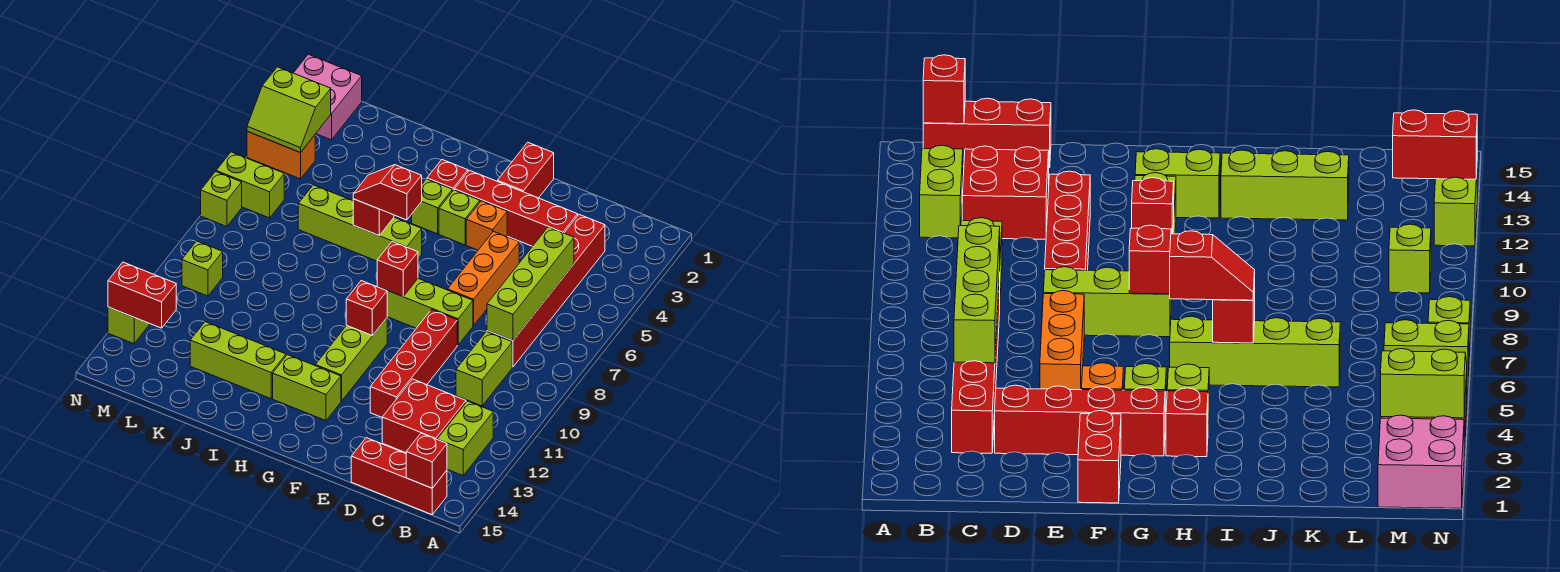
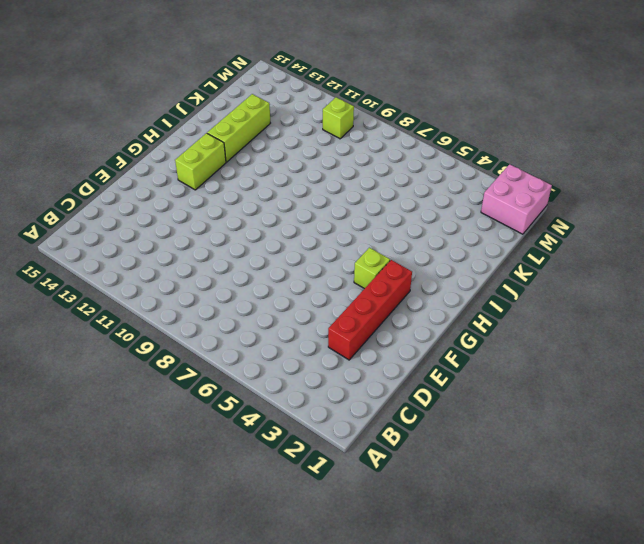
none -> lime 1x2 brick [438,401,493,476]
none -> red 1x3 brick [351,438,447,515]
none -> red 1x6 brick [487,215,605,367]
none -> lime 1x2 brick [456,332,512,406]

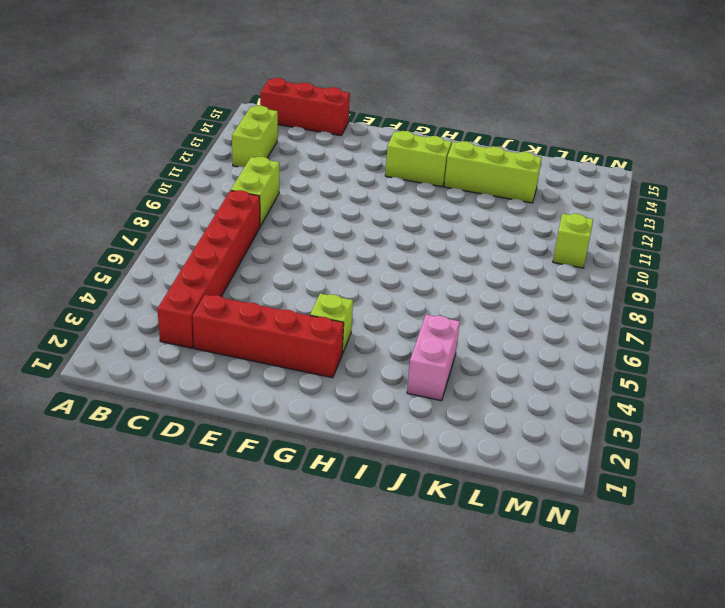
pink 1x2 brick [407,315,460,401] -> none
none -> red 2x2 brick [382,379,466,453]
none -> orange 1x3 brick [448,231,519,325]
none -> lime 1x3 brick [379,279,473,345]
none -> red 1x4 brick [370,310,457,417]

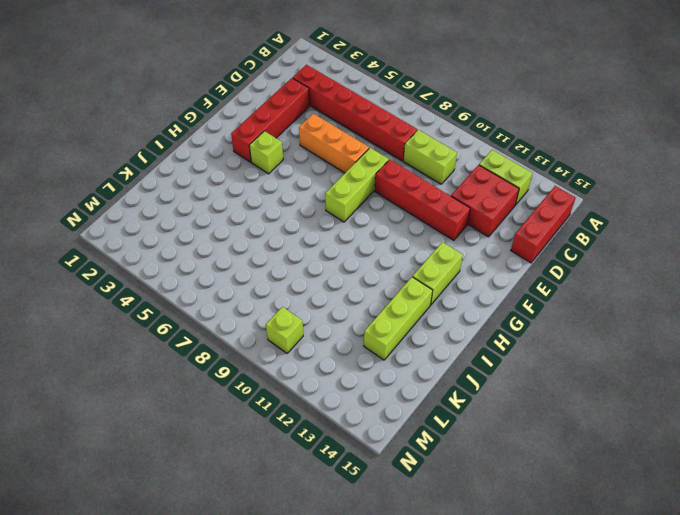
none -> red 1x2 brick [497,142,554,198]
none -> orange 1x1 brick [466,201,507,250]
none -> lime 1x3 brick [315,318,387,401]
none -> red 1x1 brick [427,160,468,191]

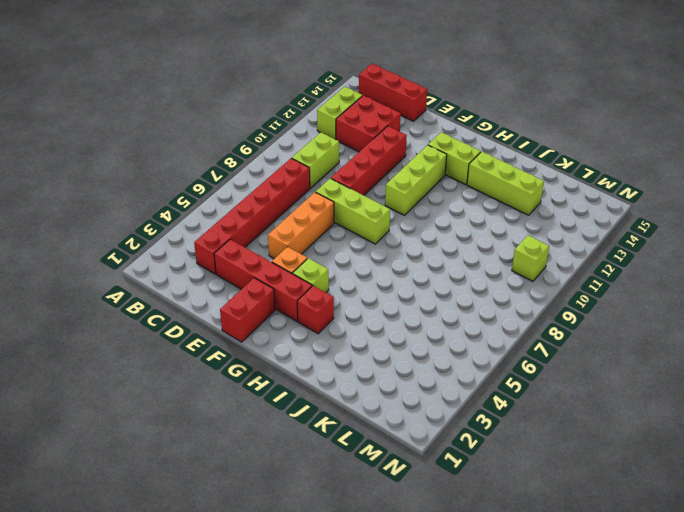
none -> lime 1x1 brick [412,179,452,234]
none -> lime 1x4 brick [298,185,422,261]
none -> pink 2x2 brick [294,54,362,140]
none -> orange 1x2 brick [247,131,315,179]

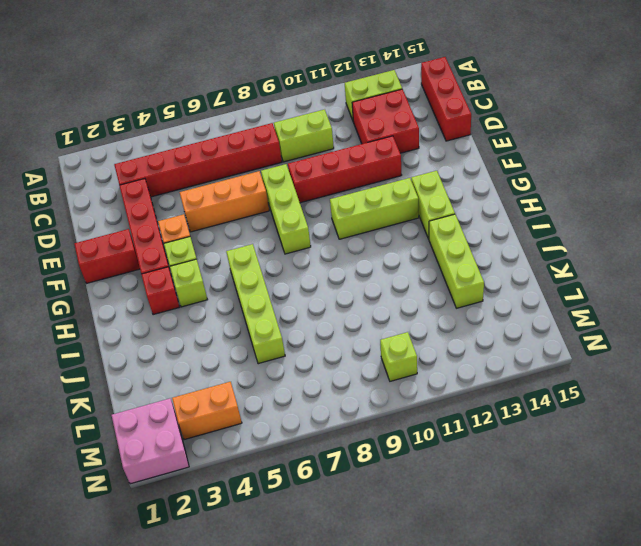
orange 1x2 brick [172,382,242,440] -> orange 1x2 brick turned to [247,131,315,179]
none -> lime 1x2 brick [216,152,284,218]
none -> lime 1x1 brick [201,172,242,227]
none -> lime 1x2 brick [108,307,150,344]
none -> red 1x1 brick [406,433,447,488]

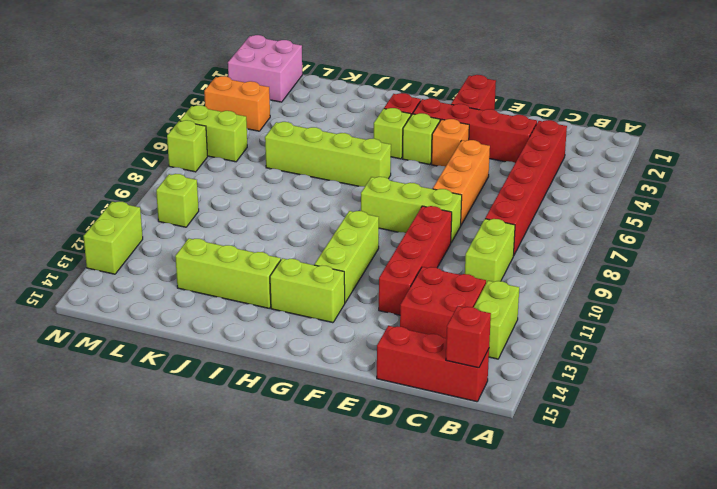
none -> lime 1x4 brick [487,227,574,341]
none -> red 1x1 brick [377,242,418,296]
none -> red 1x1 brick [346,281,387,336]
none -> red 1x1 brick [353,199,394,235]

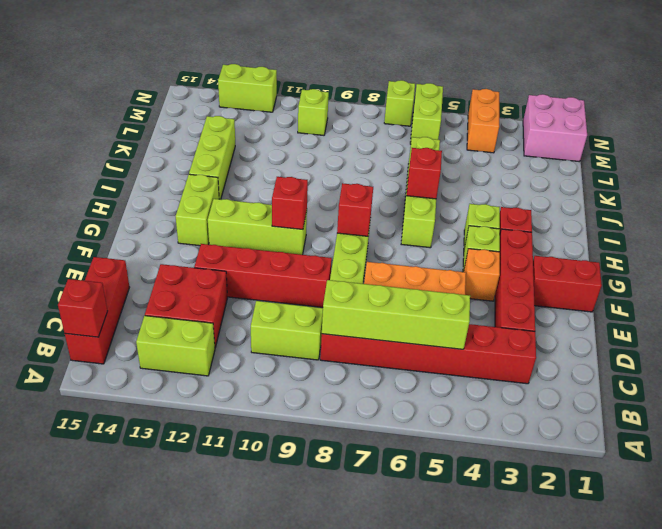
none -> lime 2x2 slope [247,67,331,153]
none -> red 1x2 brick [108,262,176,328]
none -> red 1x2 slope [353,165,422,220]

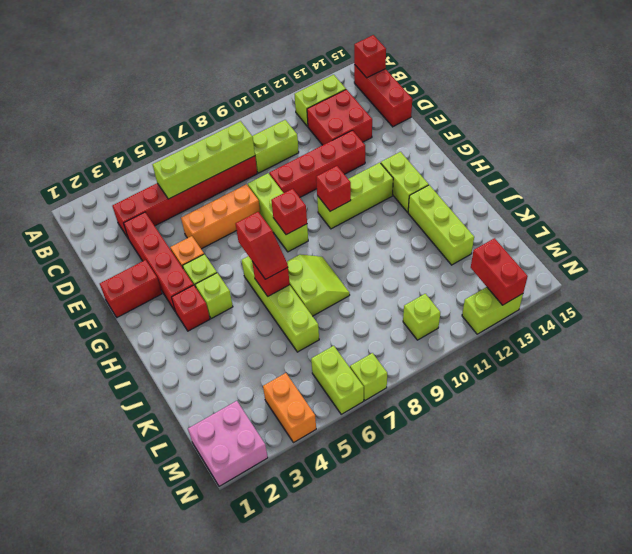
lime 2x2 slope [287,254,350,316] -> lime 2x2 slope moved to [247,67,331,153]

